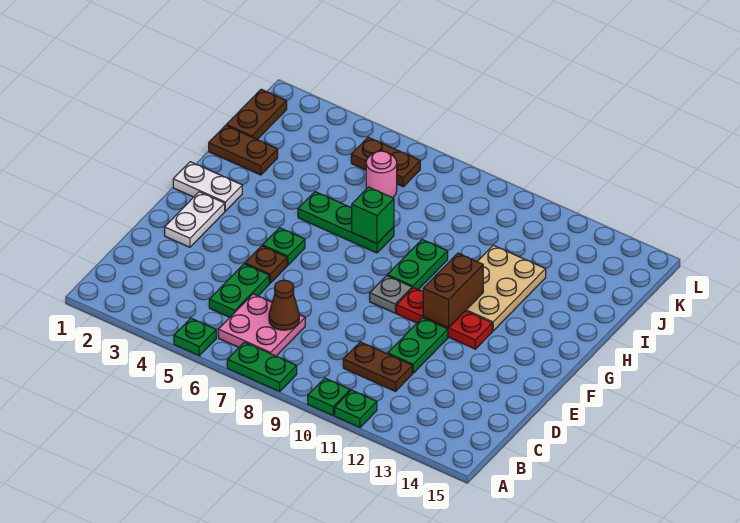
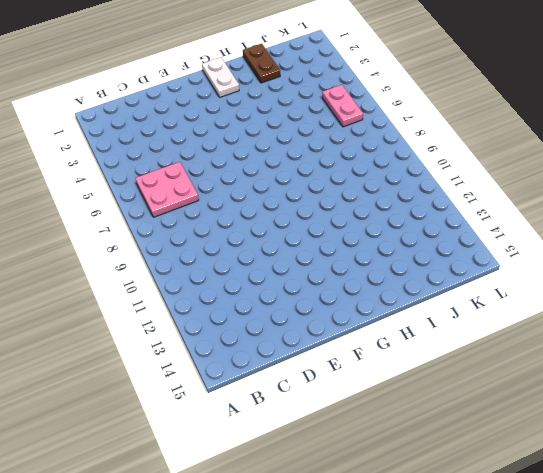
pink 1x2 plate [322,85,363,127] -> brown 1x2 plate [351,137,420,187]
none -> green 1x1 plate [174,318,216,356]
none -> green 1x2 plate [227,342,297,392]
none -> green 1x1 plate [308,378,350,415]

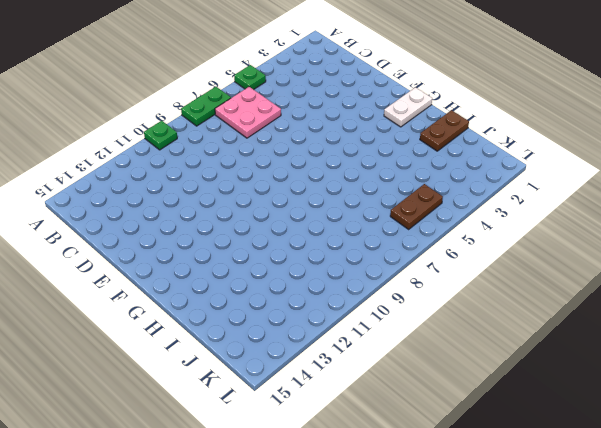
none -> green 1x1 plate [335,390,377,428]
none -> green 1x2 plate [209,264,269,317]
none -> brown 1x2 plate [343,342,412,391]

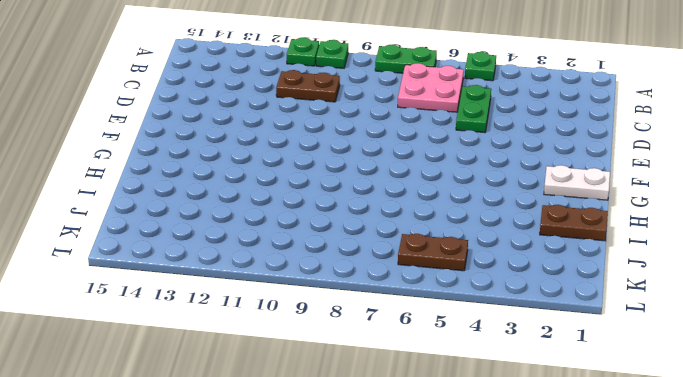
none -> green 1x2 plate [388,318,448,373]
none -> white 1x2 plate [165,192,225,247]
none -> brown 1x1 plate [245,246,287,283]

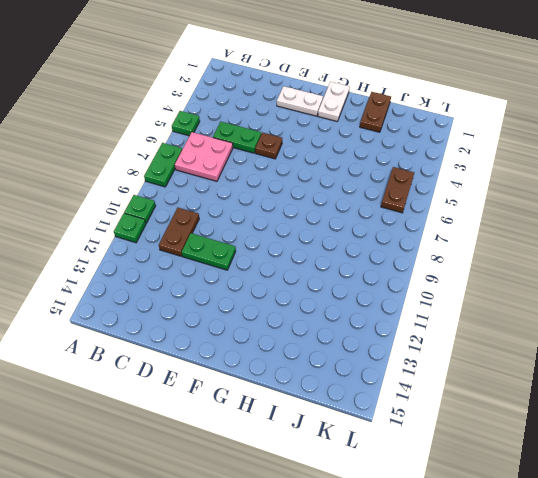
none -> green 1x1 plate [263,228,305,265]
none -> grey 1x1 plate [370,276,412,313]
none -> red 1x3 plate [396,288,492,349]

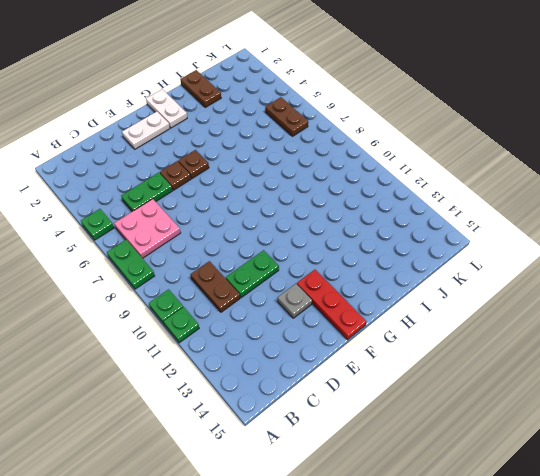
grey 1x1 plate [277,284,312,318] -> grey 1x1 plate moved to [370,276,412,313]
brown 1x1 plate [178,150,209,179] -> green 1x1 plate [263,228,305,265]
red 1x3 plate [297,270,367,340] -> red 1x3 plate moved to [396,288,492,349]
none -> green 1x2 plate [387,240,448,290]
none -> tan 2x3 plate [466,245,546,331]
none -> green 1x3 plate [298,192,394,253]

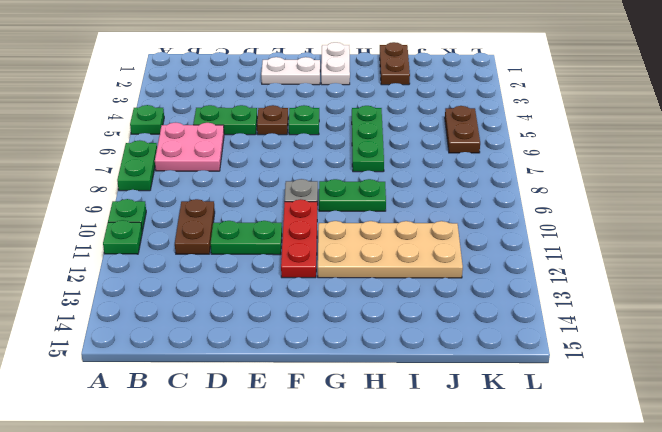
tan 2x4 plate [318,221,463,278] -> tan 2x3 plate [466,245,546,331]
none -> brown 1x2 plate [226,89,287,139]
none -> pink 1x1 round brick [366,151,397,198]
none -> brown 1x1 cone [269,280,299,330]

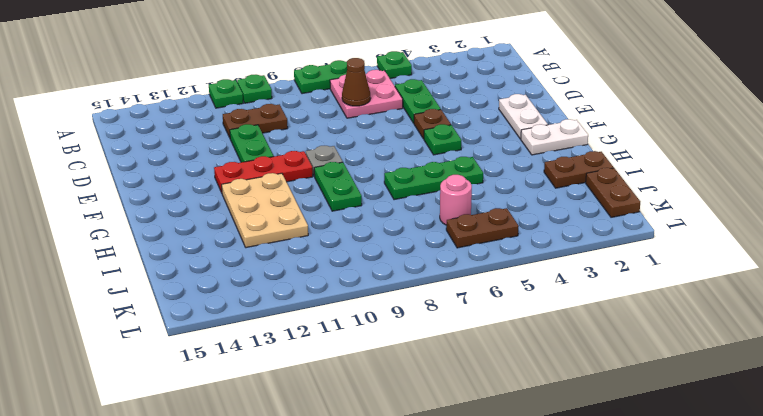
none -> brown 1x2 brick [423,253,483,328]
none -> green 1x1 brick [352,187,394,244]

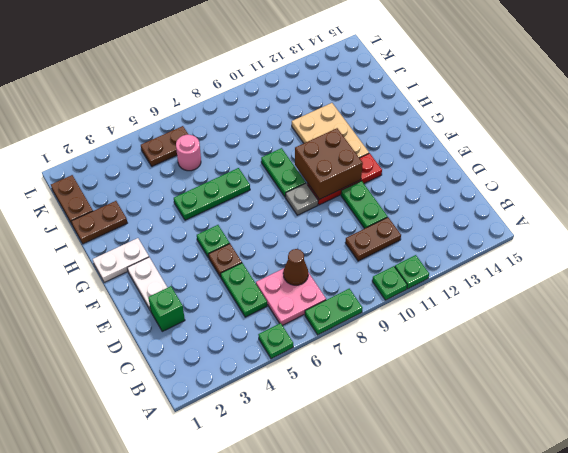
green 1x1 brick [148,286,185,331] -> green 1x1 brick moved to [352,187,394,244]
brown 2x2 brick [295,128,363,200] -> brown 1x2 brick [423,253,483,328]

